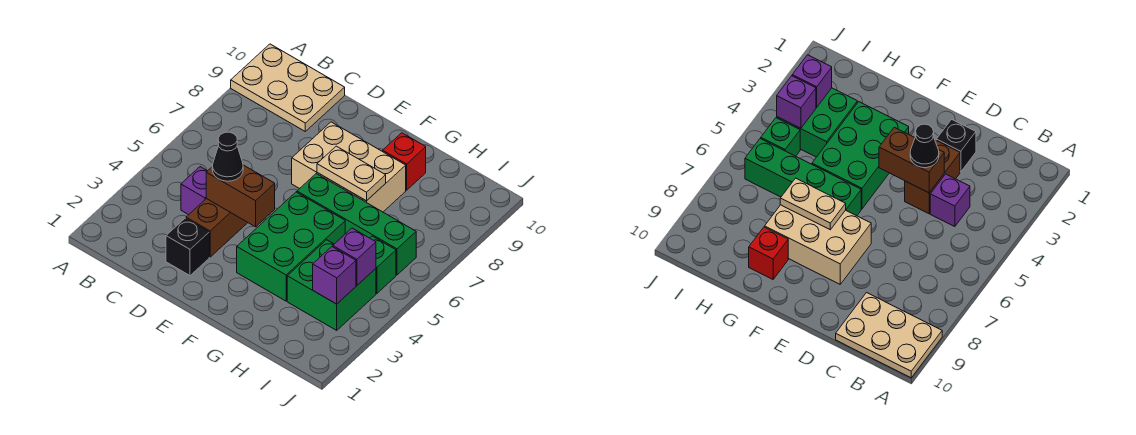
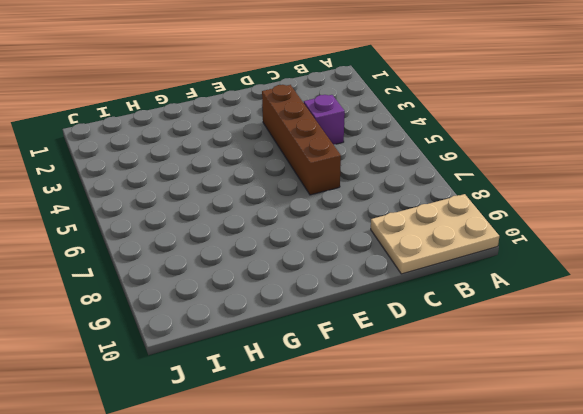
brown 1x4 brick [262,85,341,195] -> brown 1x2 brick [186,199,248,257]
none -> black 1x1 brick [166,218,209,276]
none -> tan 2x3 brick [292,122,406,212]
none -> green 2x3 brick [237,192,345,301]

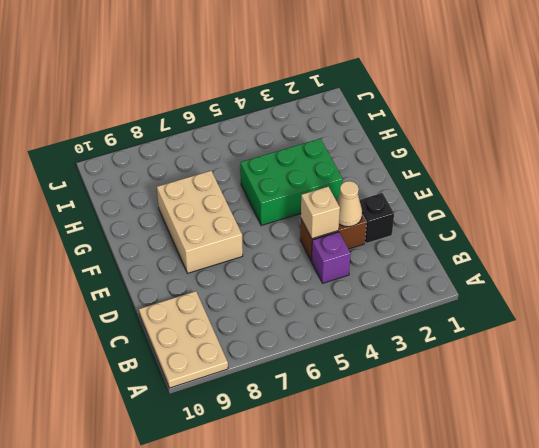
tan 1x1 cone [337,181,362,227] -> none
tan 1x1 brick [301,187,340,239] -> brown 1x2 brick [206,165,275,227]
none -> green 1x4 brick [297,174,416,275]
none -> red 1x1 brick [383,133,426,190]
none -> green 2x2 brick [287,240,376,330]

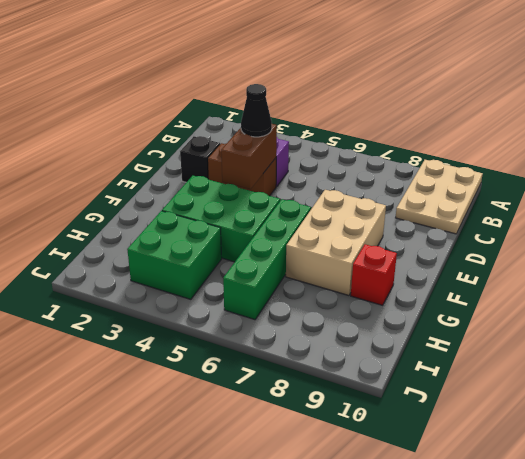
none -> green 1x1 brick [370,236,396,293]
none -> tan 1x2 plate [317,146,386,201]
none -> purple 1x1 brick [313,247,356,304]

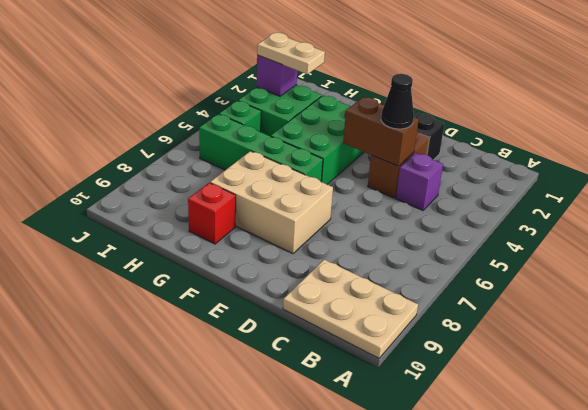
tan 1x2 plate [257,33,325,74] -> tan 1x2 plate moved to [317,146,386,201]
none -> purple 1x1 brick [333,228,376,285]

